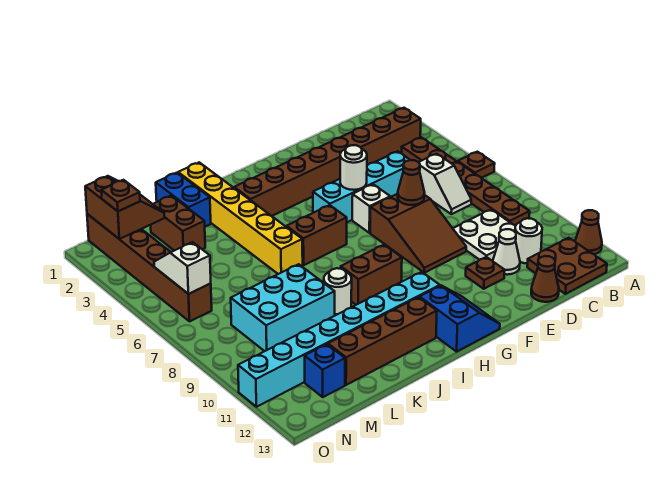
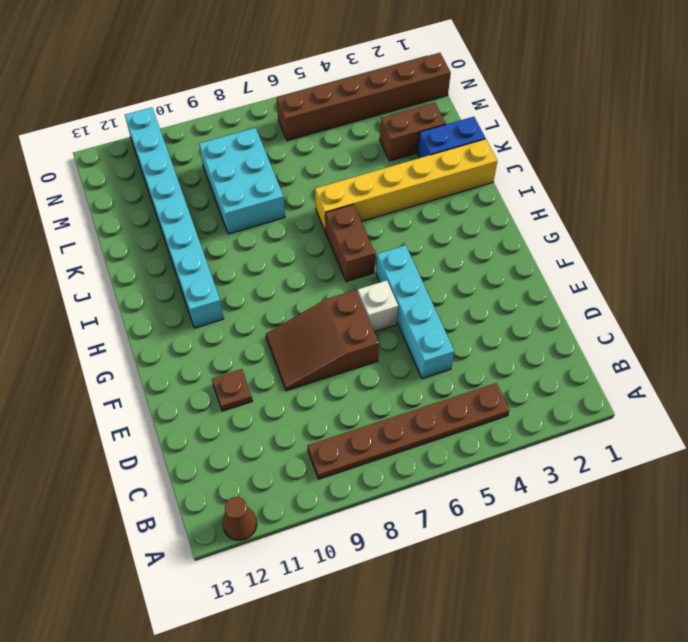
none -> brown 1x1 plate [458,152,495,178]
none -> brown 1x8 brick [234,108,421,216]
none -> brown 2x2 plate [527,238,607,294]
none -> white 1x2 slope [419,154,471,214]

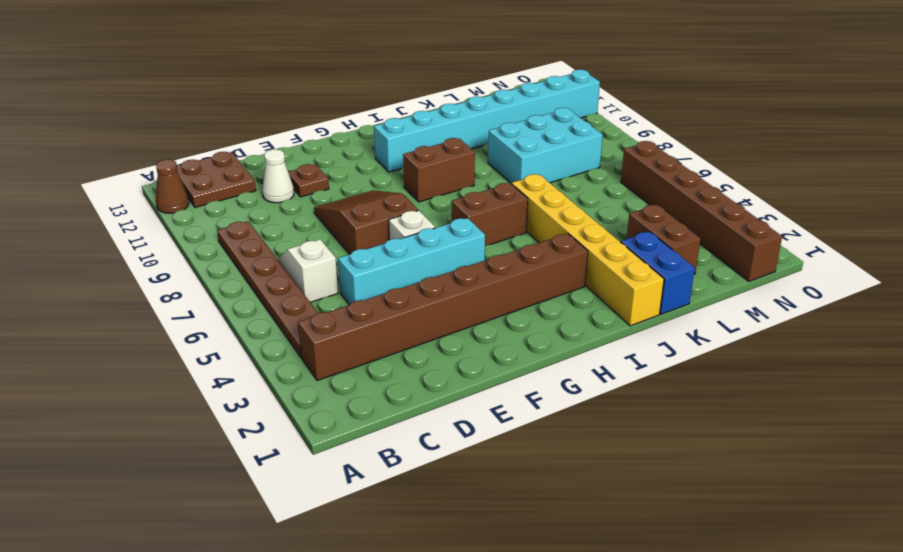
none -> brown 1x1 plate [458,152,495,178]
none -> white 2x2 plate [453,209,515,261]
none -> white 1x1 round brick [515,218,542,263]
none -> brown 1x1 cone [531,256,559,302]

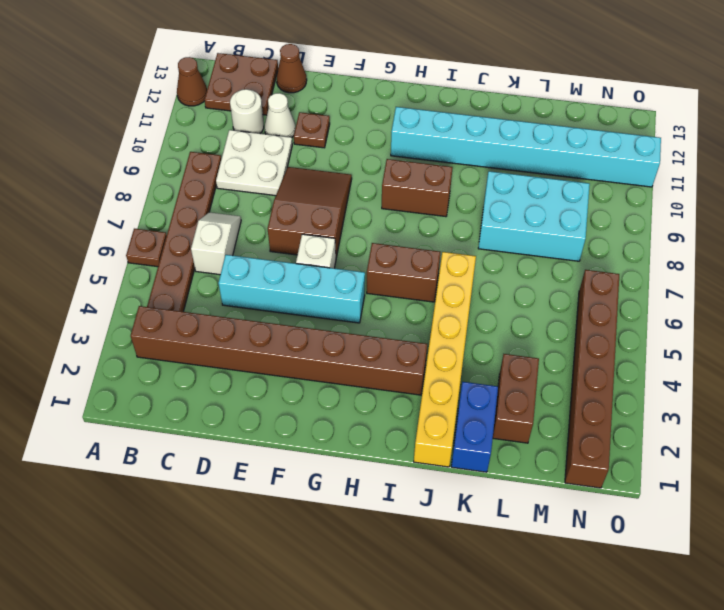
none -> blue 2x2 slope [420,285,500,352]
none -> brown 1x4 brick [328,297,437,385]
none -> white 1x1 round brick [324,268,352,314]
none -> blue 1x1 brick [305,344,345,397]

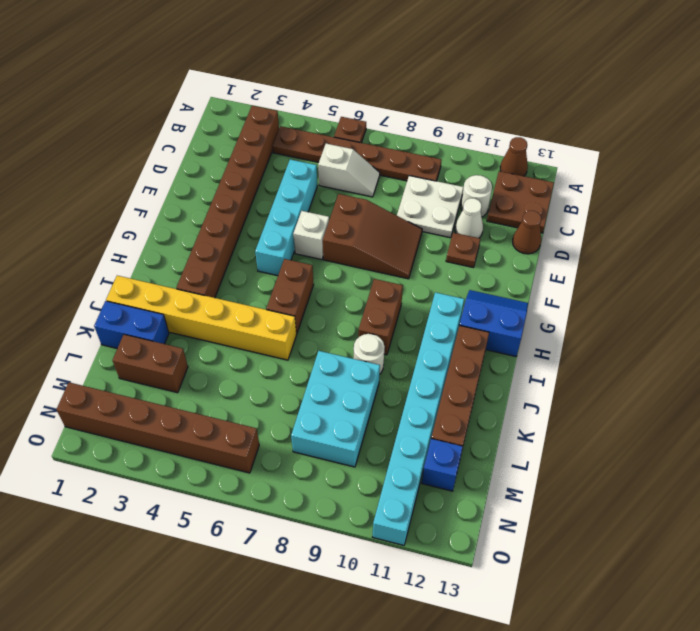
none -> brown 1x1 cone [398,160,425,205]
none -> white 1x1 round brick [340,145,367,190]
none -> brown 2x2 slope [85,176,165,239]
none -> white 1x2 slope [154,242,211,294]

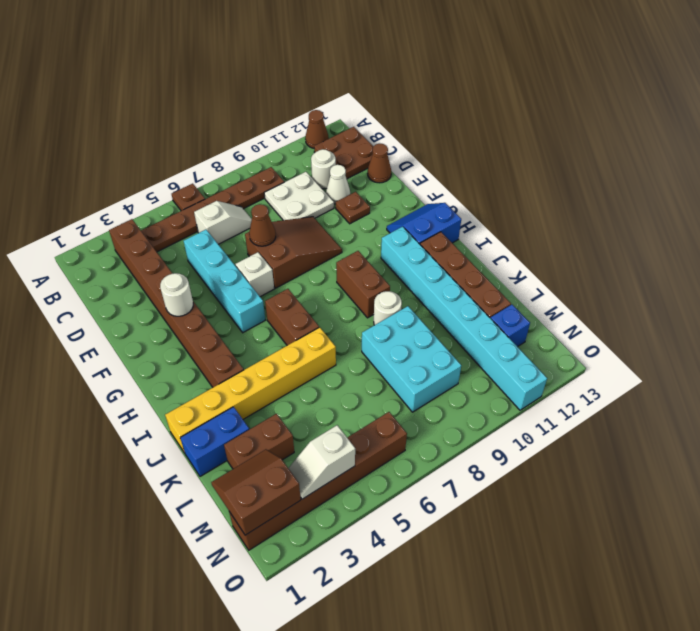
white 1x1 round brick [160,273,193,316] -> white 1x1 round brick moved to [340,145,367,190]
white 1x2 slope [288,425,355,499] -> white 1x2 slope moved to [154,242,211,294]
none -> brown 1x1 plate [101,180,140,211]

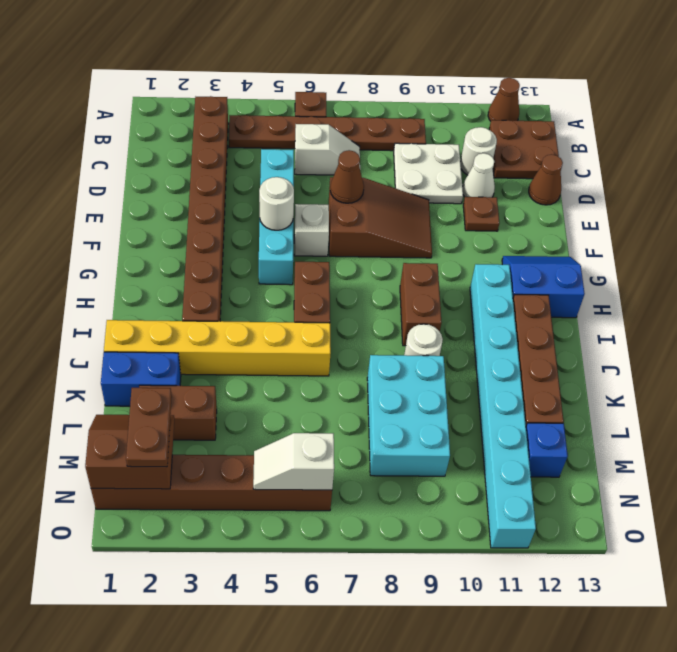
brown 1x2 plate [126,388,172,467] -> brown 1x1 plate [101,180,140,211]

